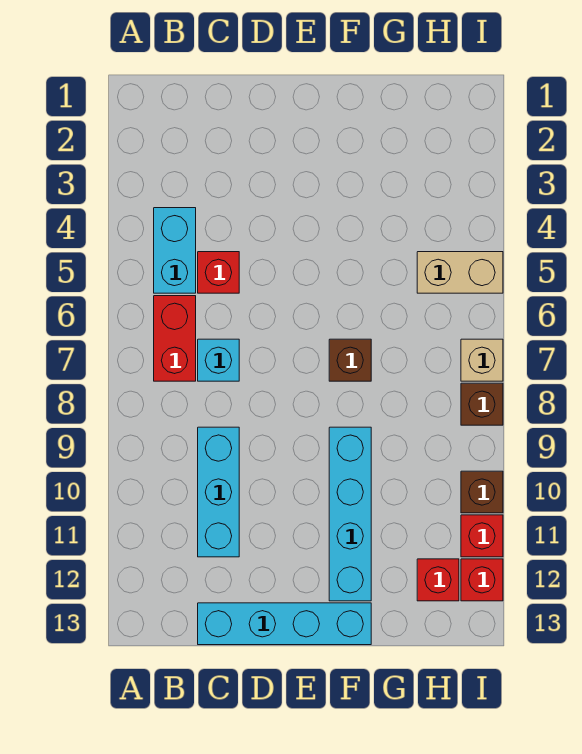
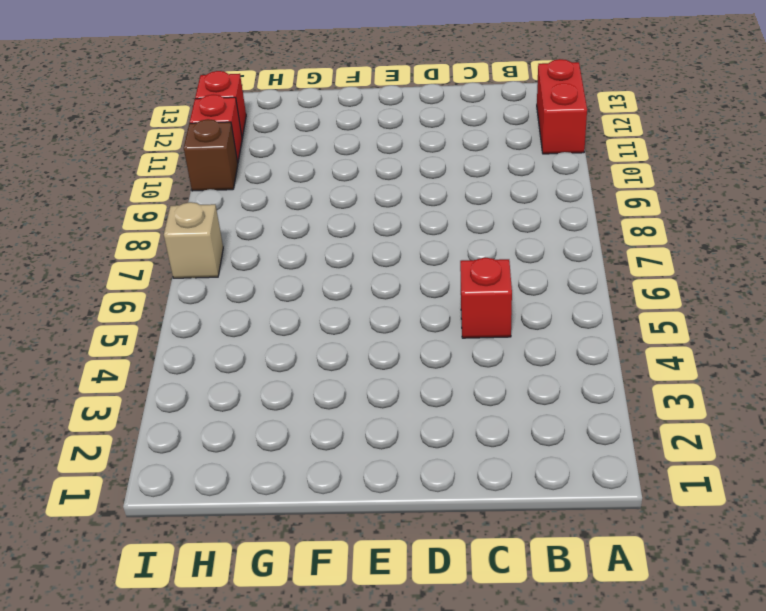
red 1x2 brick [537,59,587,154] -> red 1x2 brick moved to [154,296,196,381]
none -> cyan 1x2 brick [154,208,196,293]
none -> cyan 1x1 brick [198,339,239,381]
none -> cyan 1x3 brick [198,427,239,557]

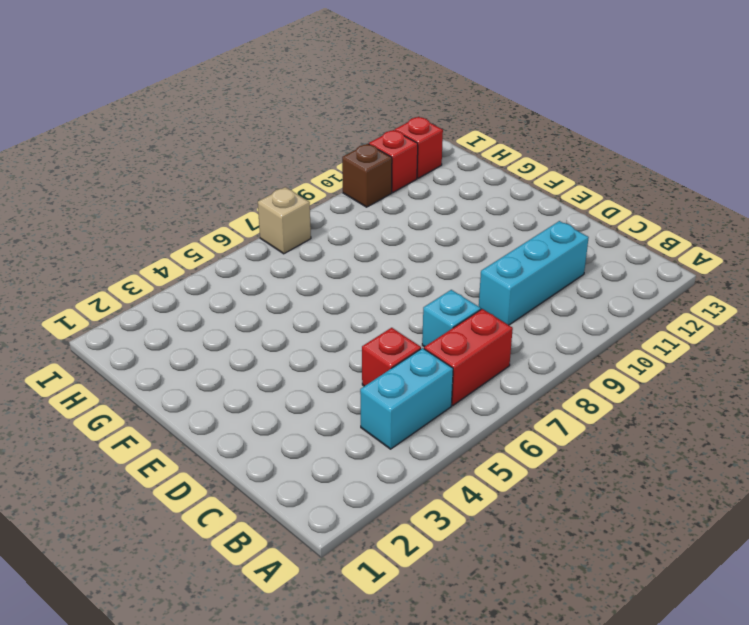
none -> cyan 1x4 brick [198,603,371,645]
none -> brown 1x1 brick [329,339,371,381]
none -> cyan 1x4 brick [329,427,371,601]

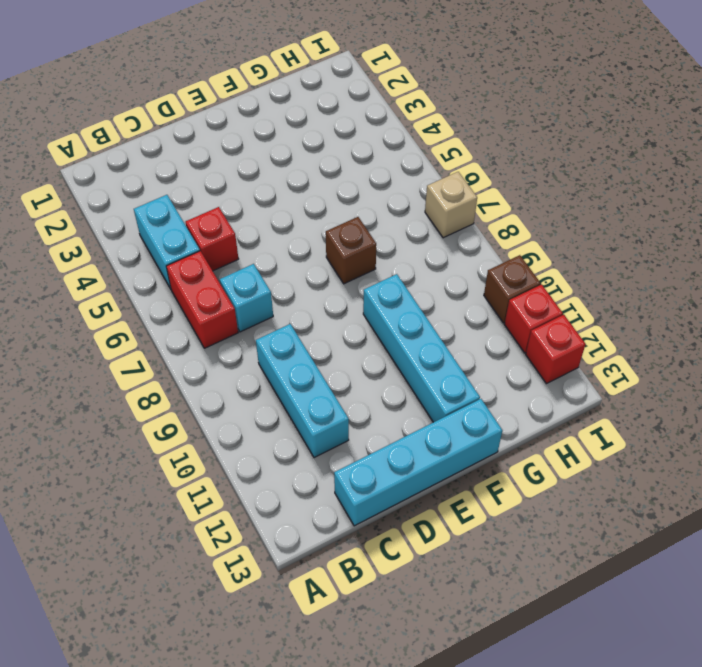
none -> tan 1x2 brick [417,252,503,293]
none -> red 1x1 brick [417,559,459,601]
none -> brown 1x1 brick [461,383,503,425]

